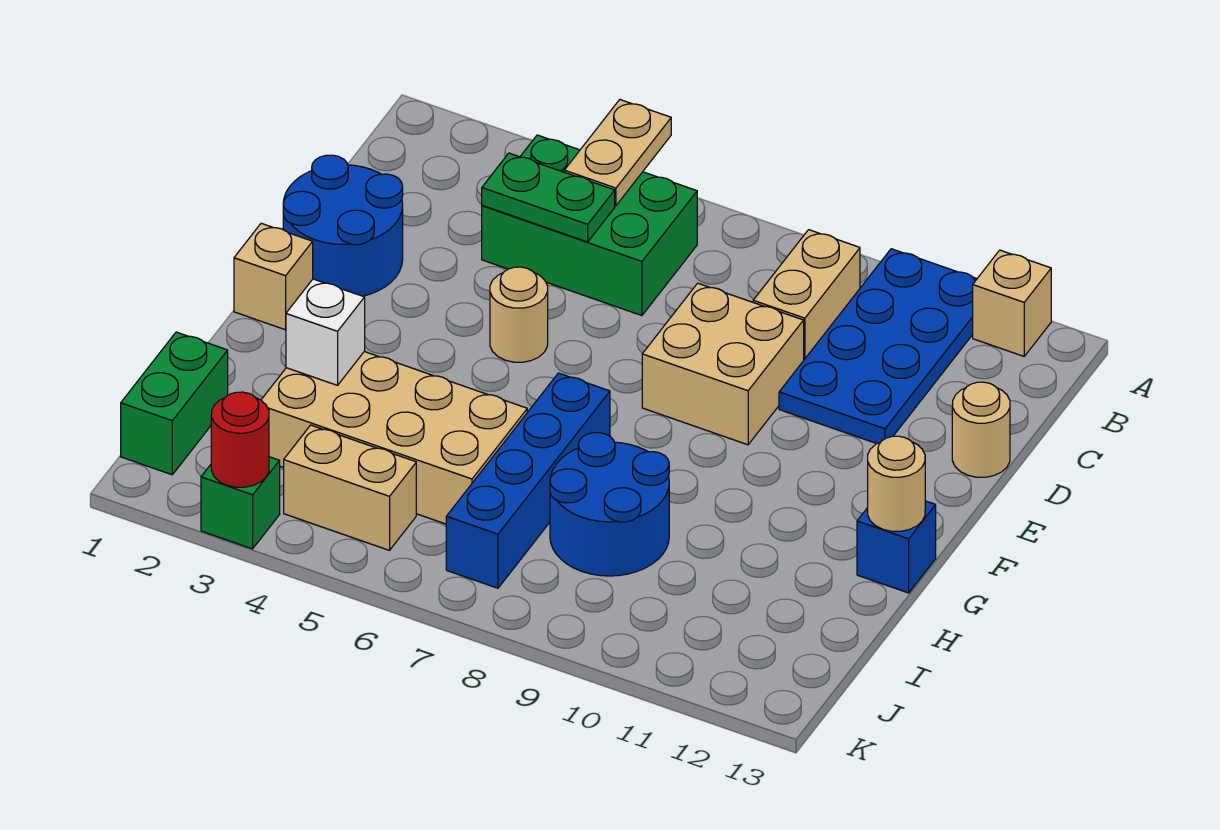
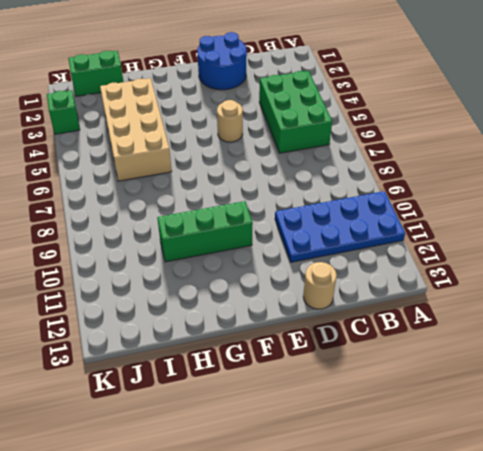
green 1x3 brick [157,201,253,262] -> none
none -> tan 1x1 brick [973,250,1051,356]
none -> tan 1x2 brick [753,230,860,359]
none -> tan 2x2 brick [642,283,804,445]

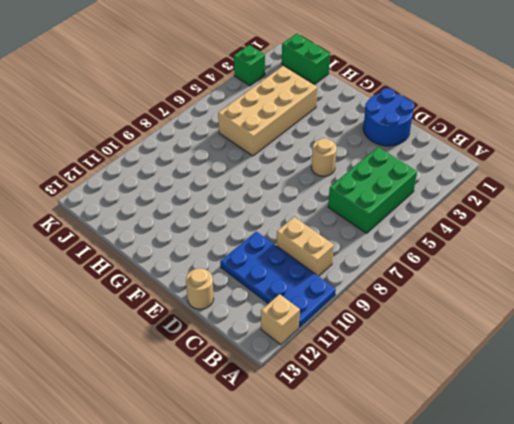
none -> tan 2x2 brick [642,283,804,445]
none -> tan 1x1 brick [234,223,313,330]
none -> blue 1x4 brick [446,373,610,588]

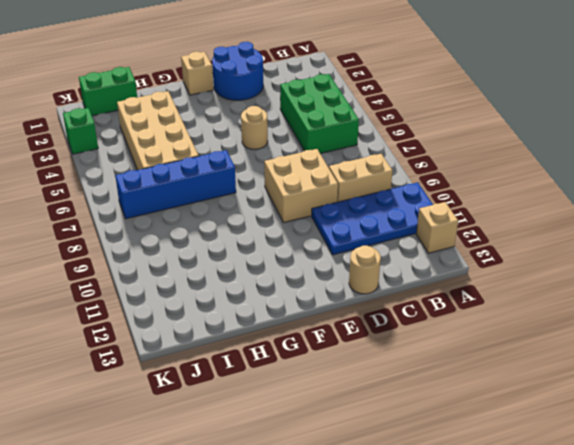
none -> blue 1x1 brick [857,501,936,593]
none -> blue 2x2 round brick [550,433,669,576]
none -> tan 1x2 brick [284,425,416,550]

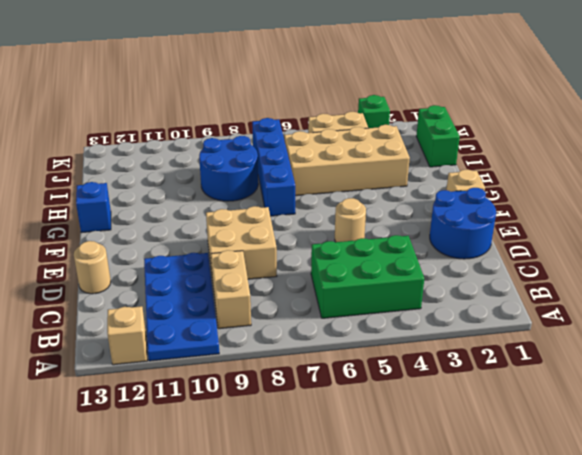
none -> tan 1x2 plate [564,100,671,206]
none -> green 1x2 plate [482,153,615,242]
none -> tan 1x1 round brick [868,436,925,531]

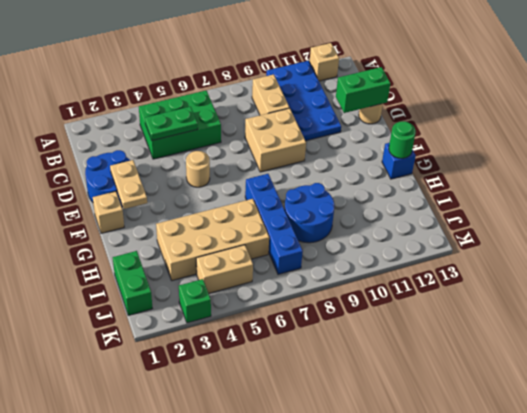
green 1x2 brick [336,67,390,113] -> none
tan 1x2 plate [110,160,147,209] -> tan 1x2 plate moved to [564,100,671,206]
green 1x1 round brick [389,121,416,159] -> tan 1x1 round brick [868,436,925,531]
none -> white 1x1 brick [286,279,365,385]
none -> red 1x1 round brick [211,392,269,487]

